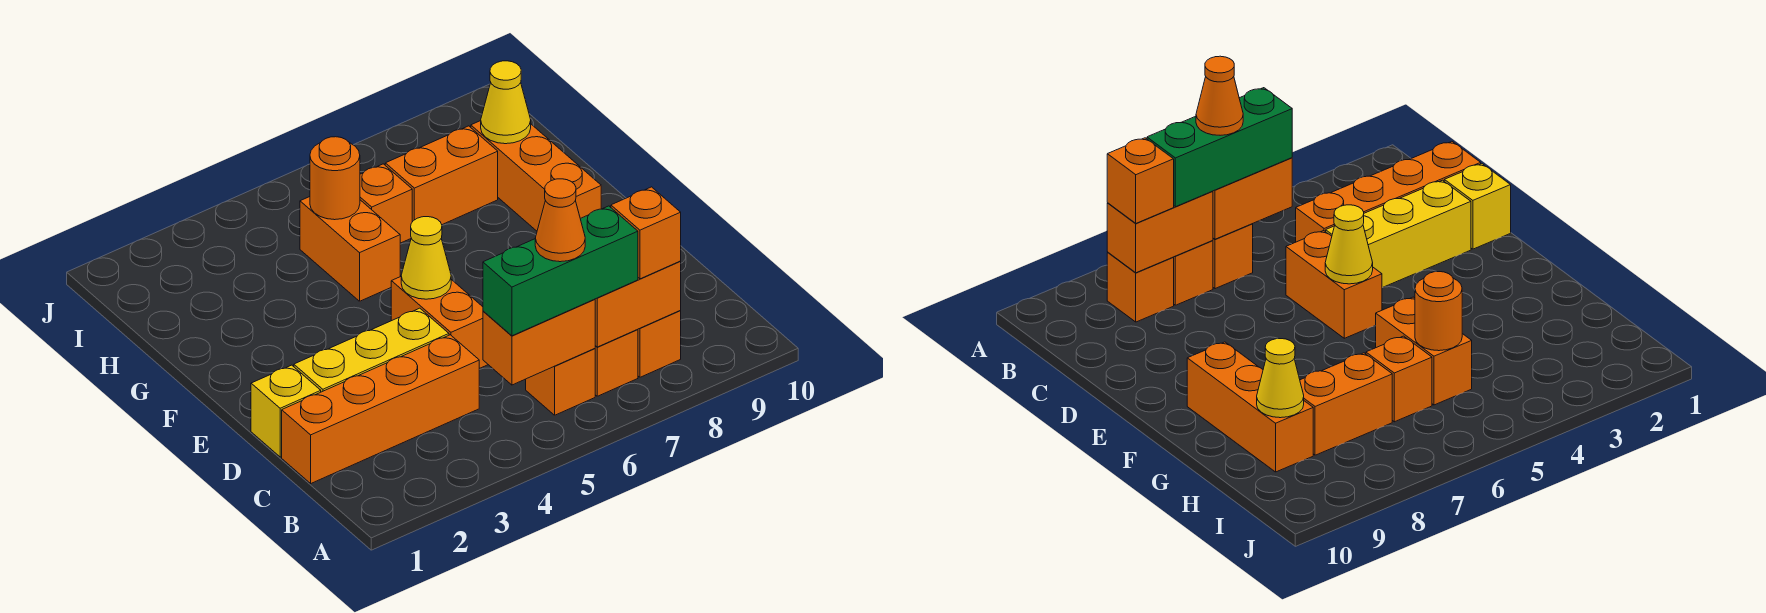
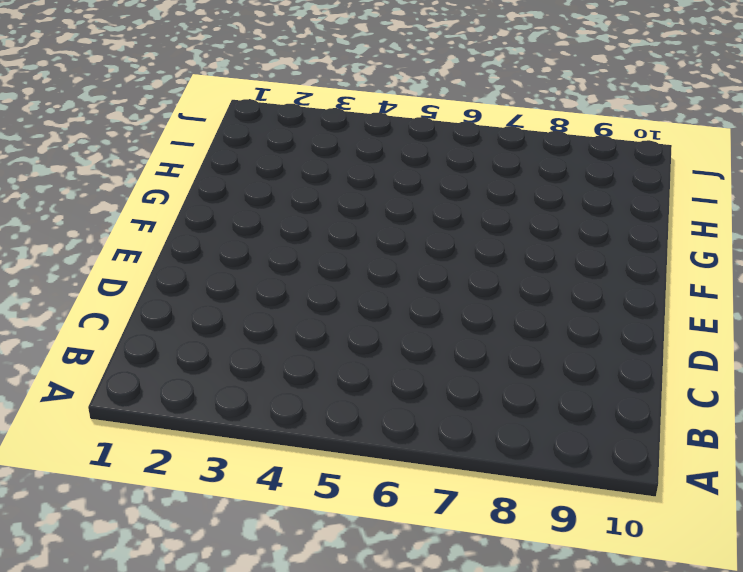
none -> orange 1x1 brick [526,349,595,415]
none -> orange 1x1 brick [595,330,638,396]
none -> orange 1x1 brick [638,311,681,377]

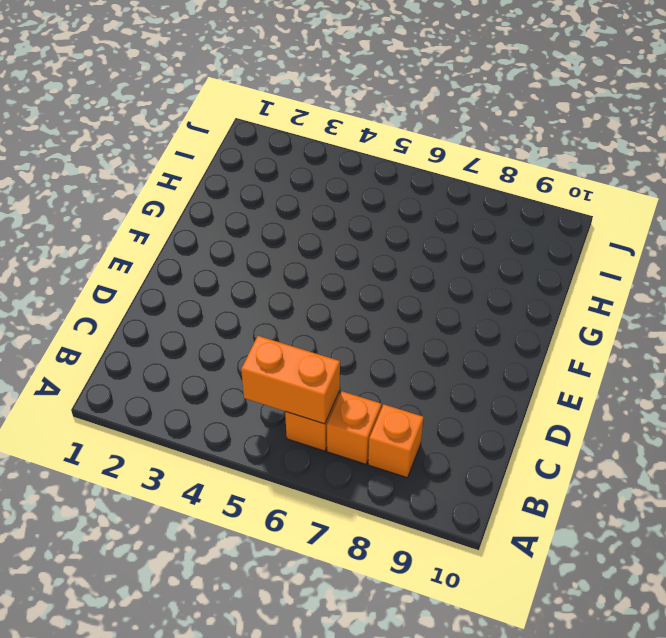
none -> orange 1x4 brick [282,335,479,483]
none -> yellow 1x1 brick [251,365,321,457]
none -> yellow 1x3 brick [294,308,449,392]

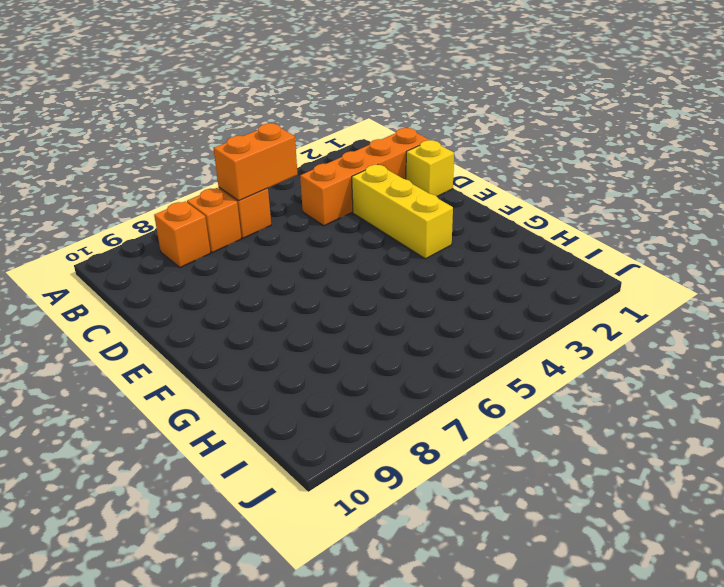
yellow 1x3 brick [352,165,453,259] -> yellow 1x3 brick turned to [294,308,449,392]
none -> orange 1x2 brick [391,276,488,369]
none -> orange 1x3 brick [471,121,601,231]
none -> orange 1x2 brick [300,197,400,301]

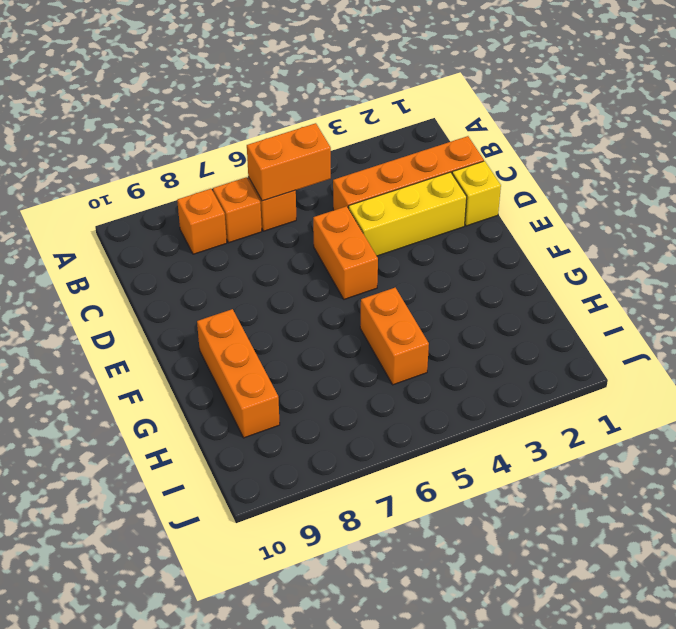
none -> orange 1x1 brick [360,164,412,243]
none -> orange 1x2 brick [385,126,498,225]
none -> orange 1x2 brick [595,261,681,347]

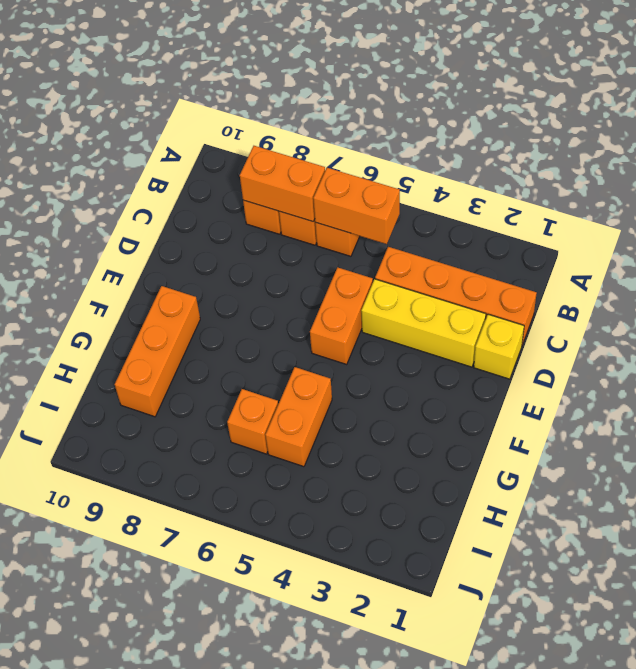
none -> orange 1x2 brick [385,126,498,225]
none -> yellow 1x1 cone [401,217,451,299]
none -> orange 1x1 round brick [310,137,360,220]

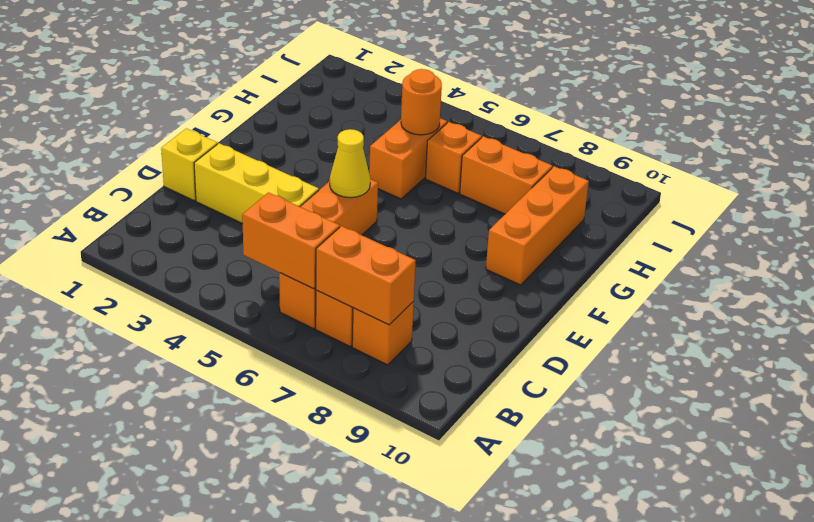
none -> orange 1x4 brick [282,335,479,483]
none -> yellow 1x1 cone [481,61,531,144]
none -> green 1x3 brick [483,206,638,336]

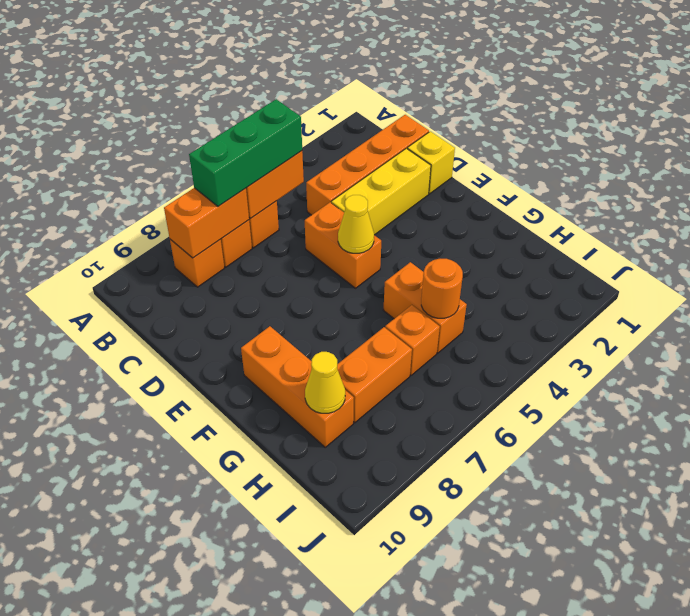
none -> orange 1x1 brick [611,187,681,279]
none -> orange 1x1 cone [535,179,585,262]

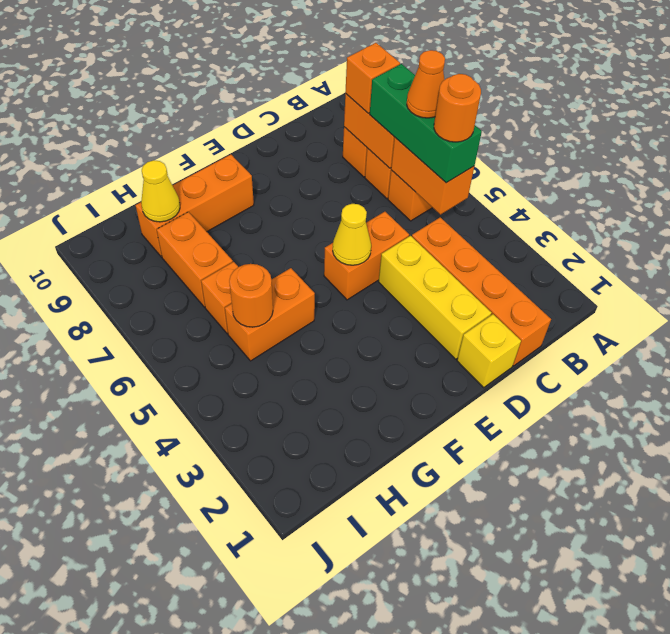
orange 1x1 round brick [434,74,481,142] -> none

